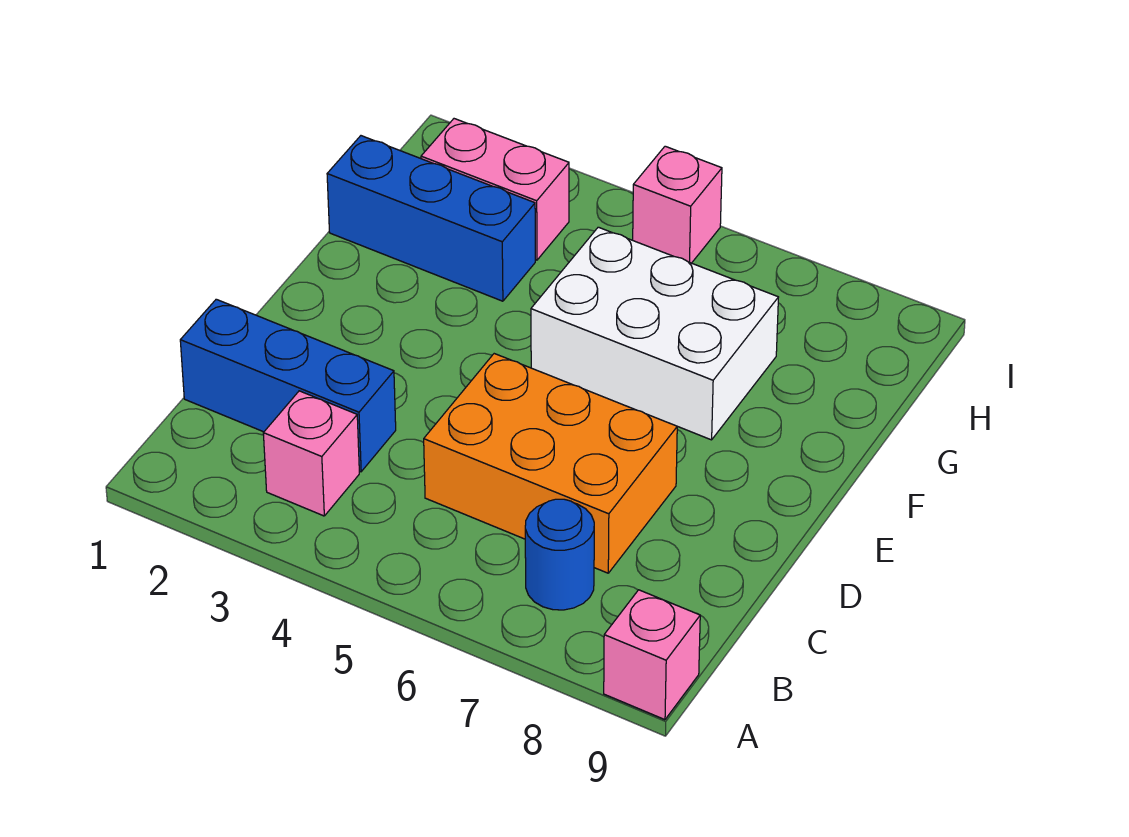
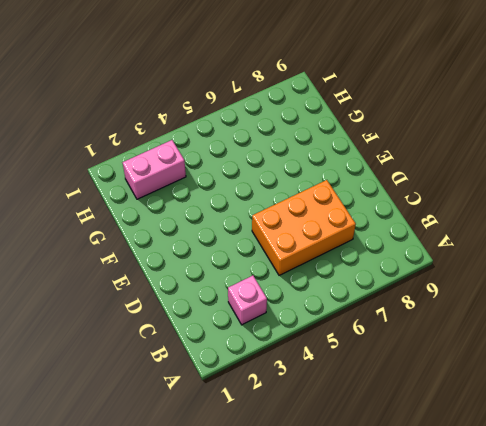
none -> pink 1x1 brick [604,590,700,720]
none -> blue 1x1 round brick [525,499,594,610]

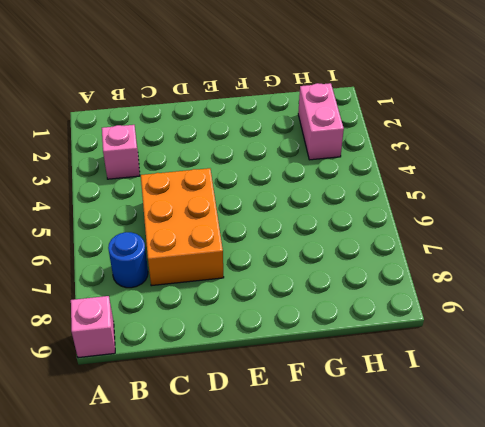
none -> blue 1x3 brick [180,299,396,472]
none -> white 2x3 brick [531,227,778,440]

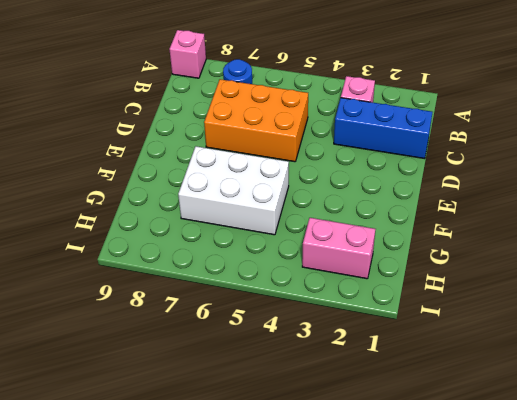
none -> blue 1x3 brick [327,136,535,301]
none -> pink 1x1 brick [633,146,722,263]

